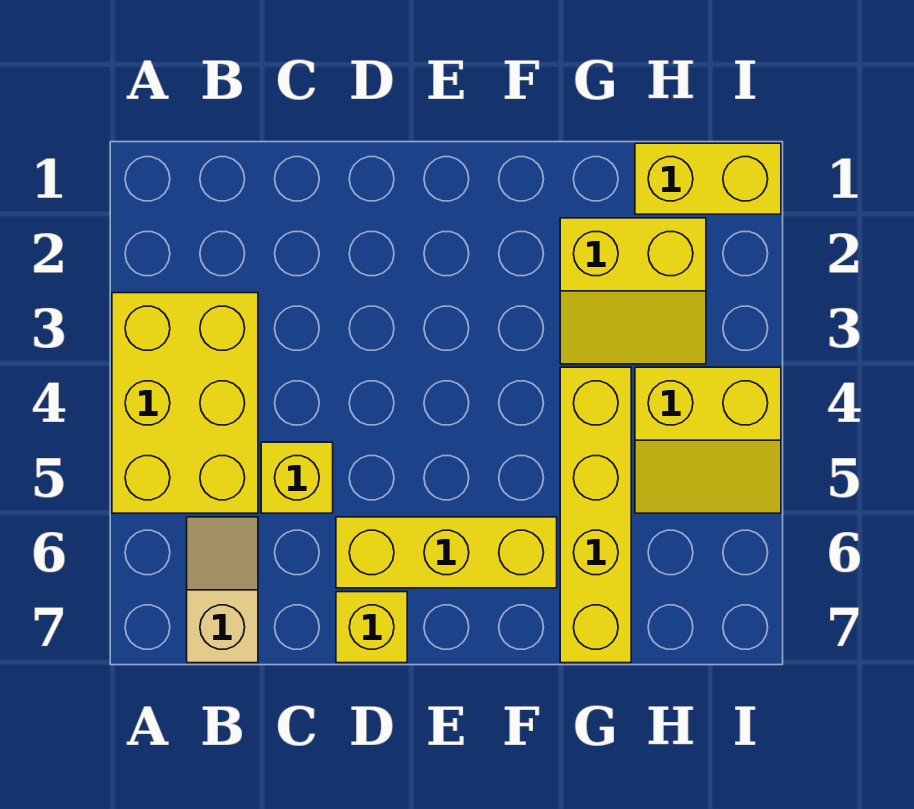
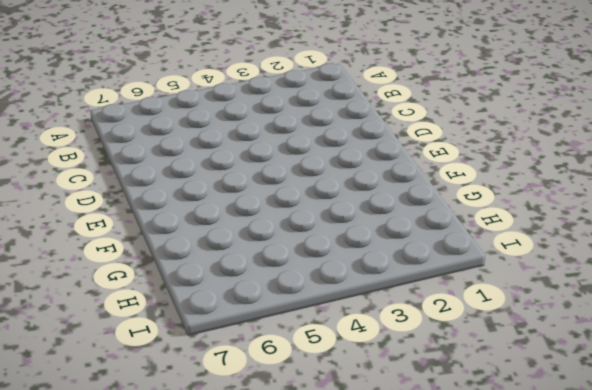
none -> yellow 2x3 brick [112,293,258,513]
none -> tan 1x2 slope [187,517,258,663]

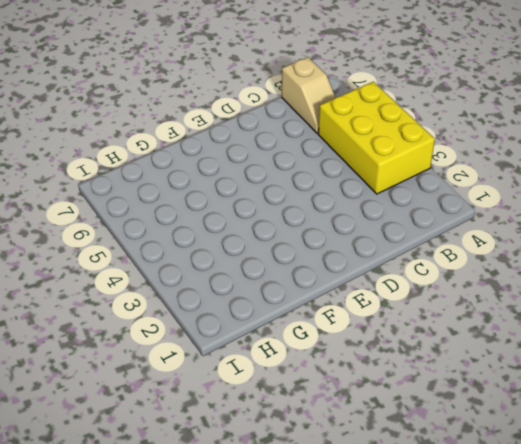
none -> yellow 1x1 brick [261,442,333,513]
none -> yellow 1x3 brick [336,517,557,588]

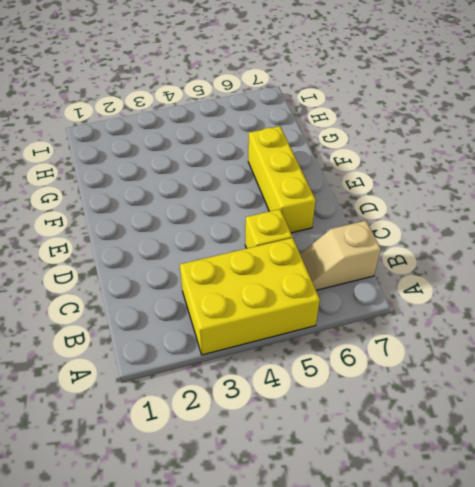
none -> yellow 1x1 brick [336,592,407,663]
none -> yellow 2x2 slope [560,218,706,364]

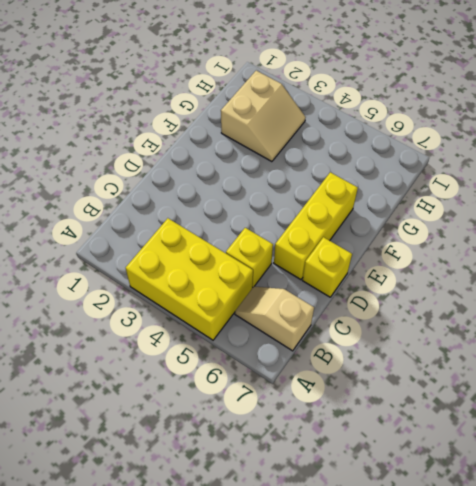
tan 2x2 slope [221,71,306,162] -> yellow 2x2 slope [560,218,706,364]
none -> yellow 1x4 brick [560,367,631,663]
none -> yellow 1x2 brick [635,143,781,214]

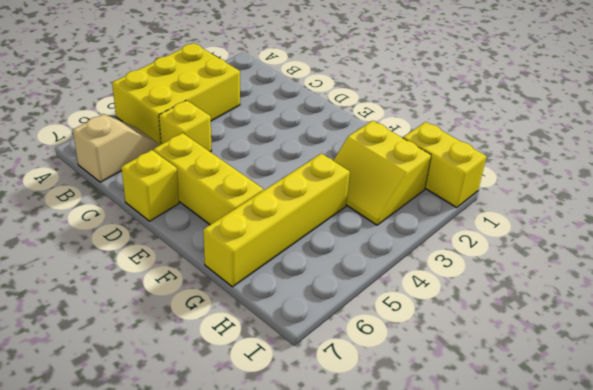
none -> yellow 2x2 slope [635,367,781,513]

